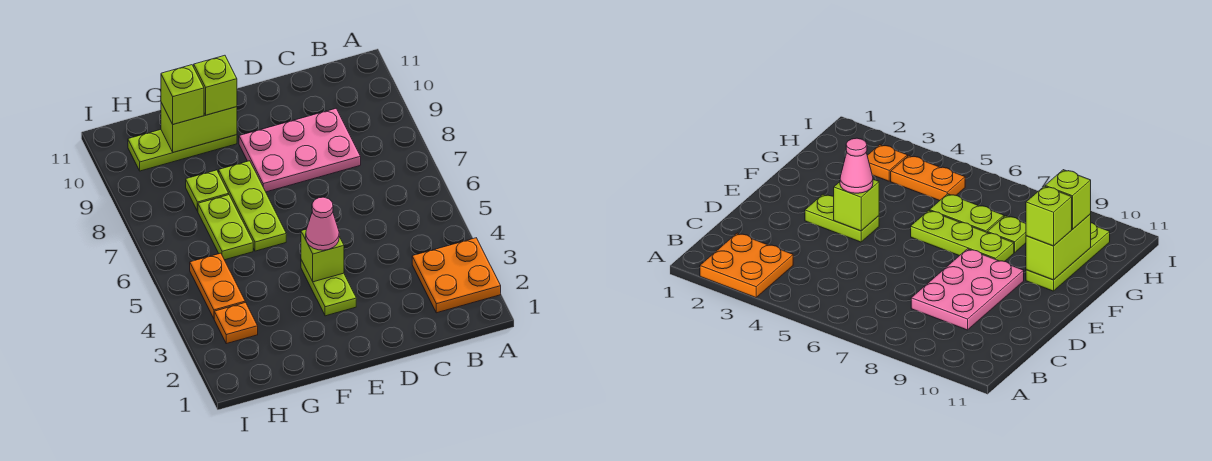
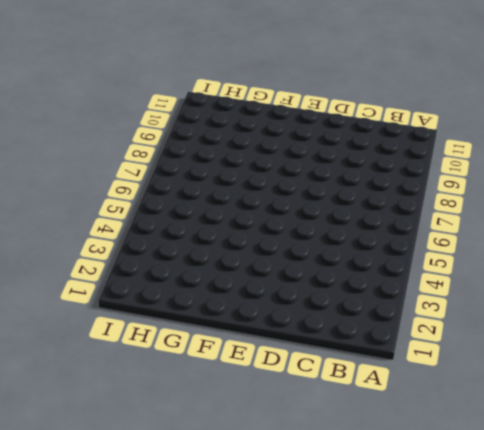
none -> orange 2x2 plate [412,238,501,313]
none -> pink 2x3 plate [239,109,361,192]
none -> lime 1x2 plate [301,260,356,316]

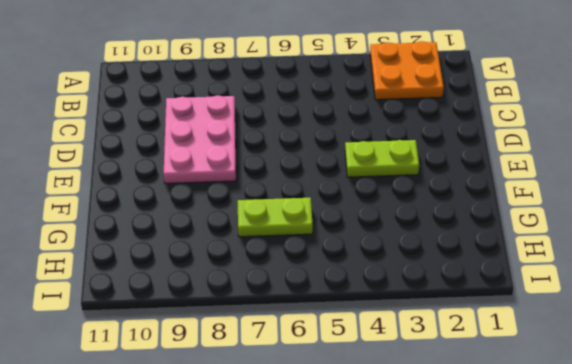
none -> lime 1x3 plate [219,161,286,251]
none -> lime 1x3 plate [128,130,237,171]
none -> lime 1x1 plate [186,170,229,211]

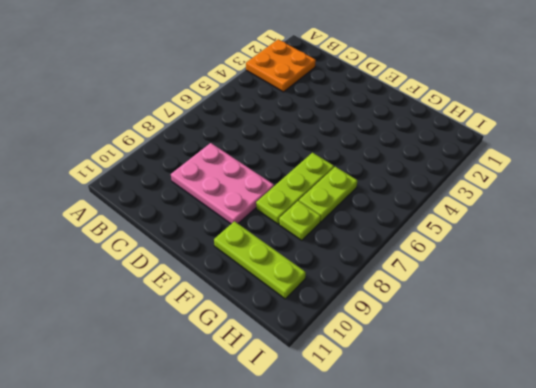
none -> lime 1x2 plate [301,260,356,316]
none -> orange 1x1 plate [214,302,258,344]
none -> orange 1x2 plate [190,253,245,318]

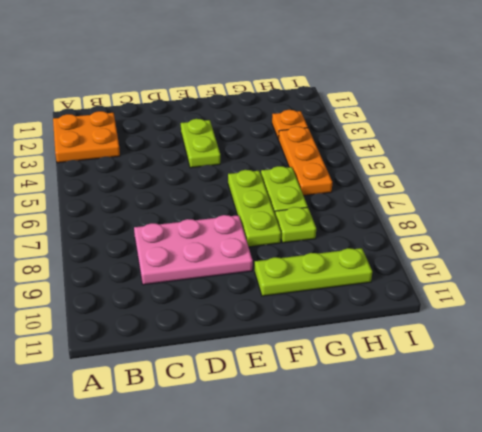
orange 1x3 plate [279,126,332,196] -> orange 1x2 plate [190,253,245,318]
none -> lime 1x1 brick [301,230,344,282]
none -> lime 1x2 brick [161,103,237,152]
none -> pink 1x1 cone [306,197,339,250]

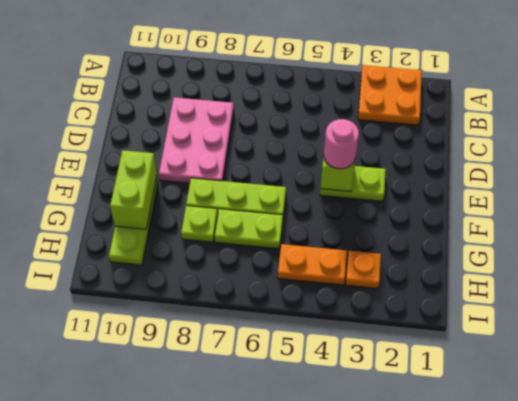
pink 1x1 round brick [324,119,359,169] -> pink 1x1 cone [306,197,339,250]
none -> lime 1x1 brick [194,55,237,115]
none -> lime 1x1 brick [161,65,204,124]

